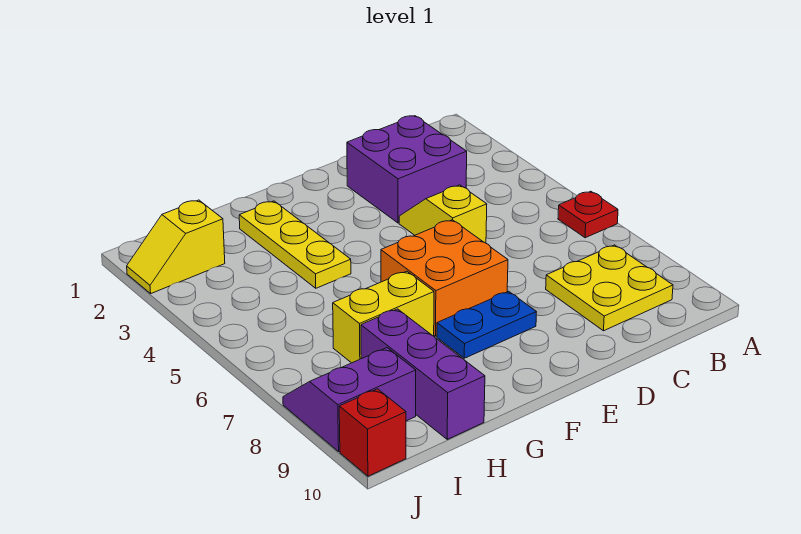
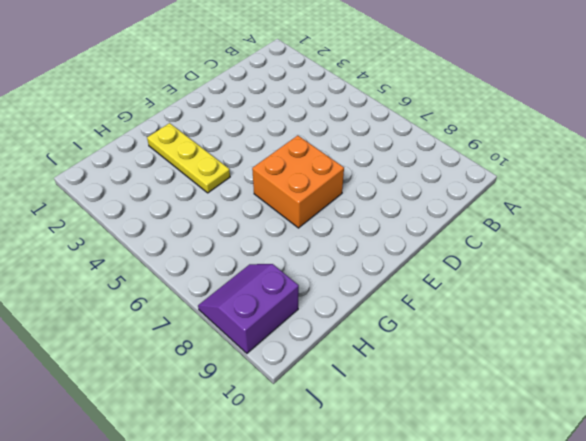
none -> red 1x1 plate [558,191,618,238]
none -> yellow 2x2 plate [546,245,673,331]
none -> purple 2x2 brick [347,116,467,223]

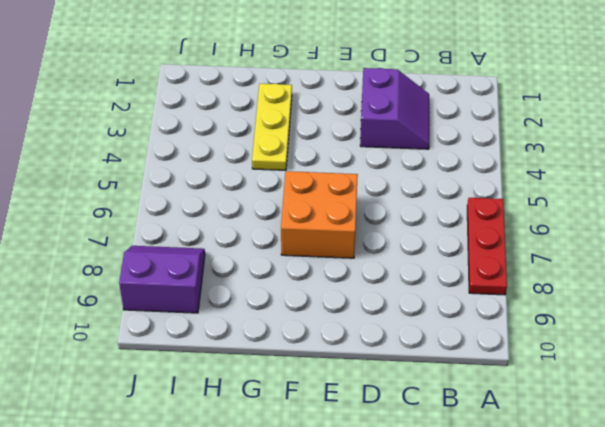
red 1x3 plate [467,198,507,295] -> red 1x1 plate [558,191,618,238]
purple 2x2 slope [360,68,429,149] -> purple 2x2 brick [347,116,467,223]
none -> yellow 2x2 plate [546,245,673,331]
none -> yellow 1x2 slope [399,185,487,243]
none -> blue 1x2 plate [437,291,536,358]

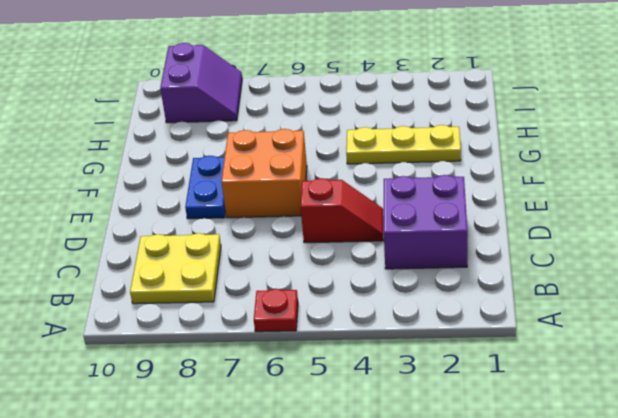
red 1x2 slope [300,178,383,243] -> yellow 1x2 slope [399,185,487,243]
none -> yellow 1x2 brick [333,271,434,363]
none -> purple 1x3 brick [361,309,485,439]
none -> yellow 1x2 slope [127,200,225,293]

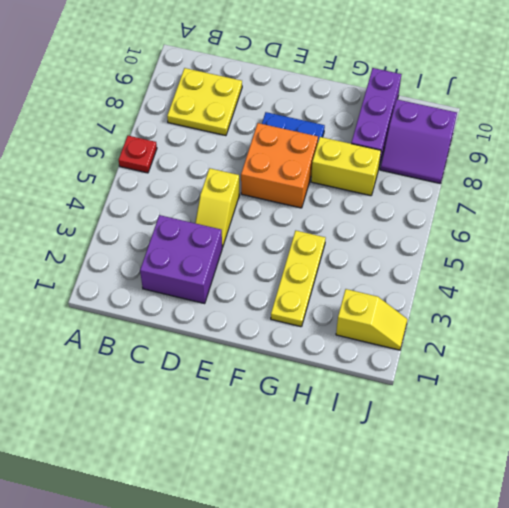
none -> red 1x1 brick [339,389,406,476]

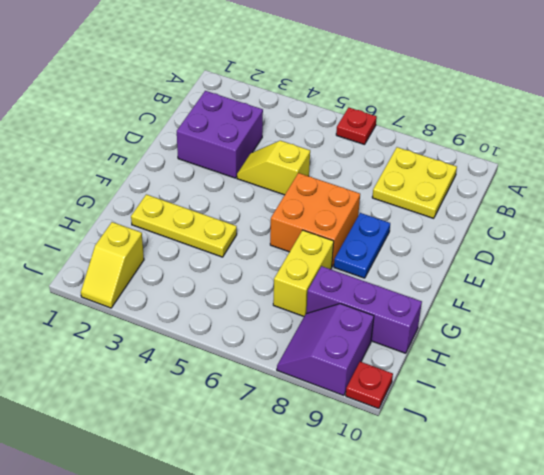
red 1x1 plate [346,362,393,409] -> red 1x1 brick [339,389,406,476]

